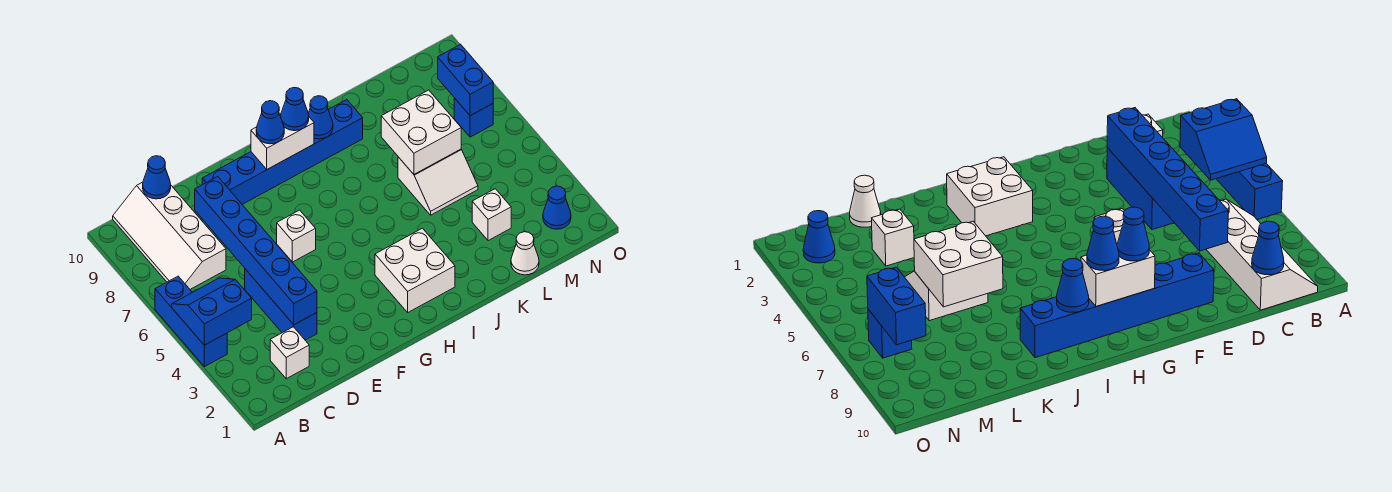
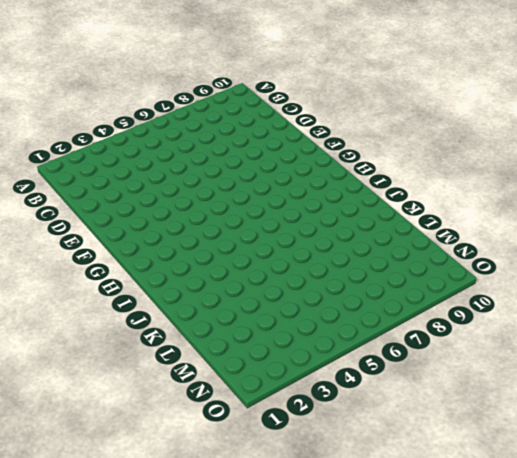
none -> blue 1x3 brick [155,276,227,367]
none -> white 2x4 slope [113,182,226,289]
none -> white 1x1 brick [270,327,309,379]

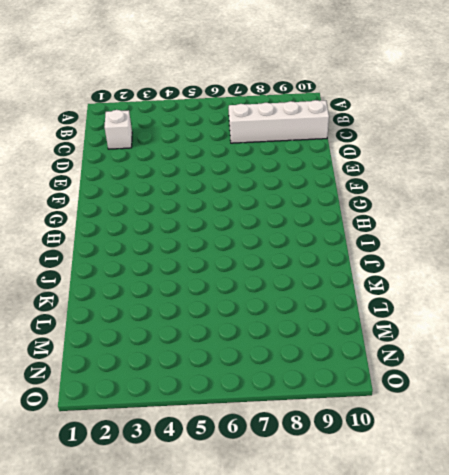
none -> blue 1x3 brick [155,276,227,367]
none -> blue 1x3 brick [245,269,317,340]
none -> blue 1x6 brick [202,100,363,204]

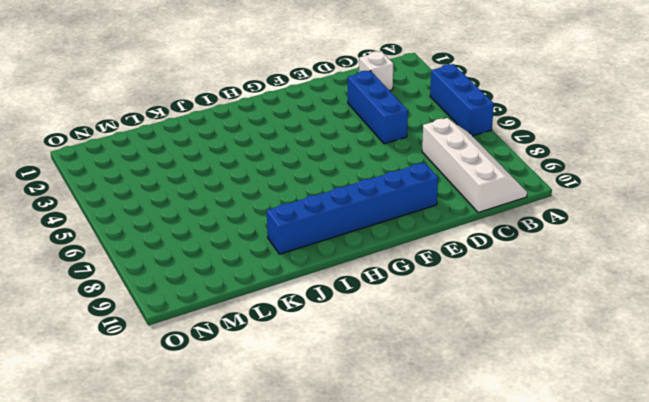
none -> white 1x1 brick [277,210,316,262]
none -> white 2x2 brick [375,228,455,312]
none -> white 2x2 slope [398,149,478,215]

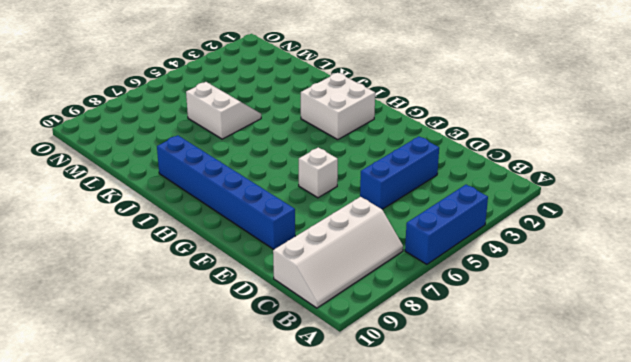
none -> white 1x1 brick [270,327,309,379]
none -> white 1x1 cone [511,232,539,275]
none -> white 1x1 brick [472,189,511,241]

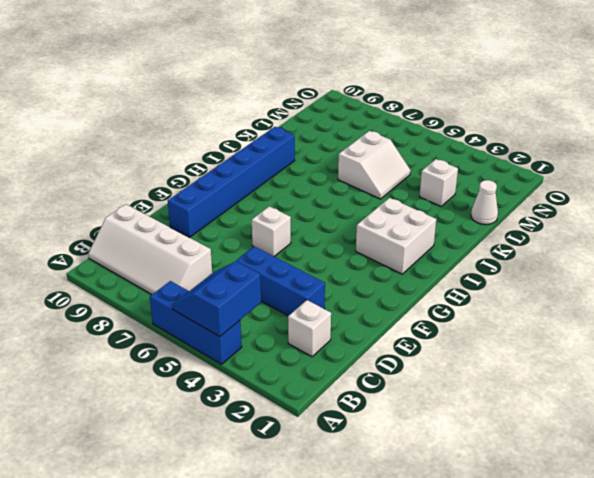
none -> blue 1x1 cone [543,186,571,229]
none -> blue 1x1 brick [454,98,493,137]
none -> blue 1x1 cone [143,156,171,199]

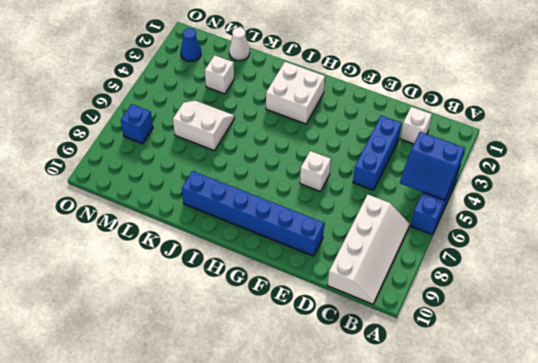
none -> blue 1x1 cone [143,156,171,199]
none -> blue 1x6 brick [195,177,317,325]
none -> white 1x2 brick [251,114,314,169]

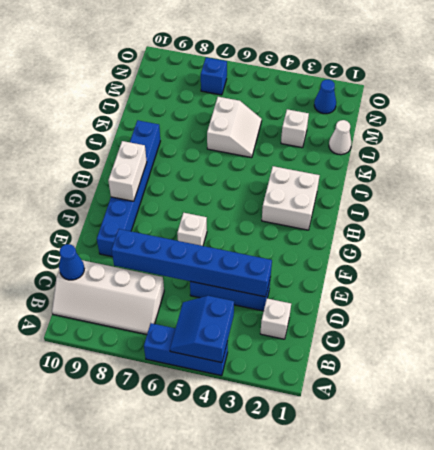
none -> blue 1x1 cone [308,96,333,139]
none -> white 2x2 brick [381,90,461,174]
none -> blue 1x2 brick [438,44,493,116]

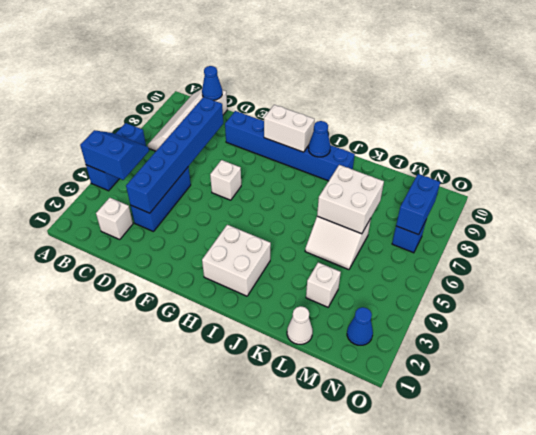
none -> blue 1x1 cone [256,101,284,144]
none -> blue 1x1 cone [281,88,309,131]

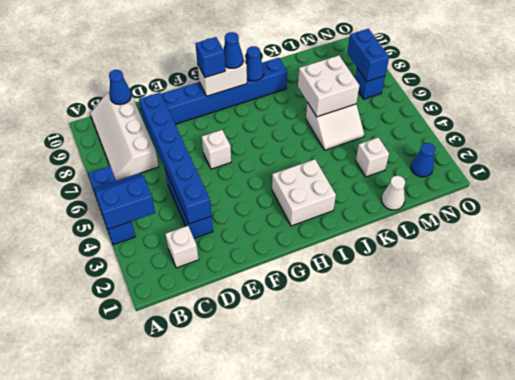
blue 1x1 brick [195,37,225,78] -> blue 1x1 cone [256,101,284,144]

